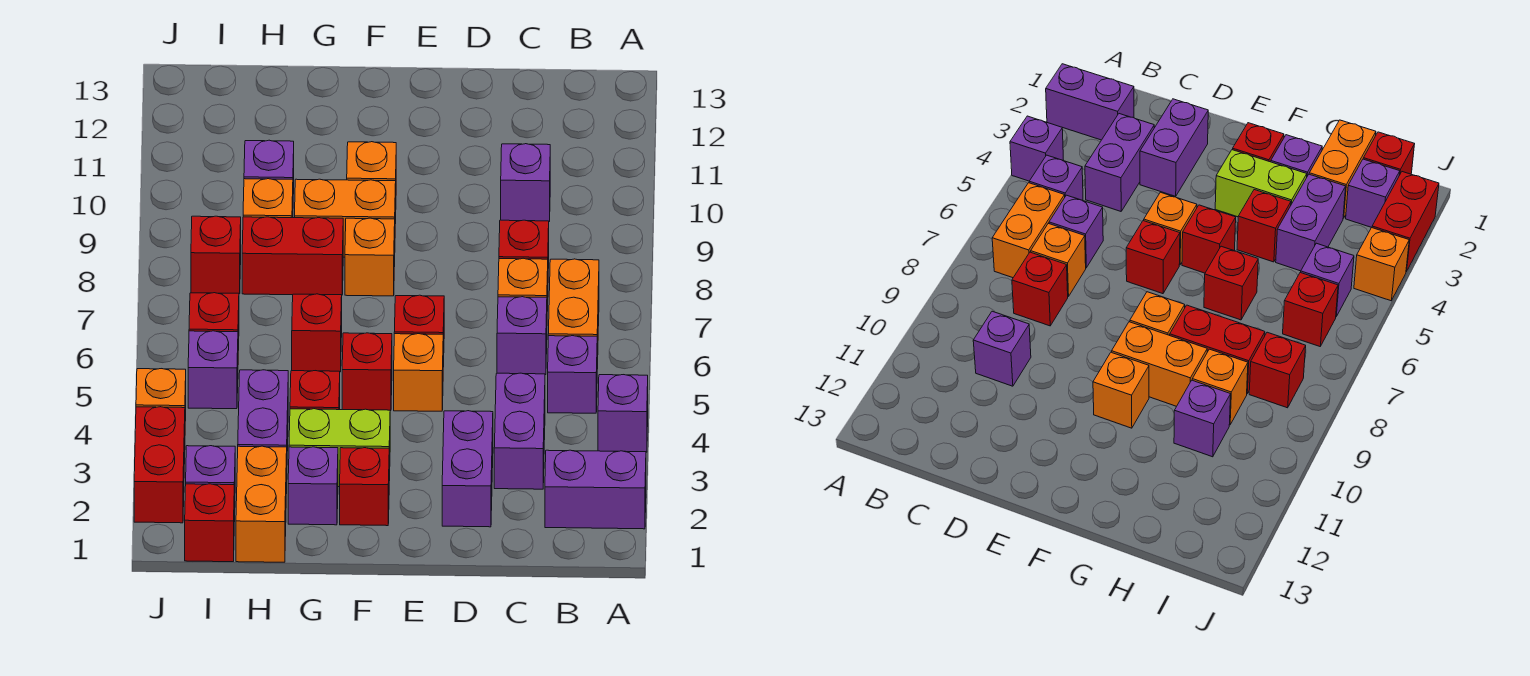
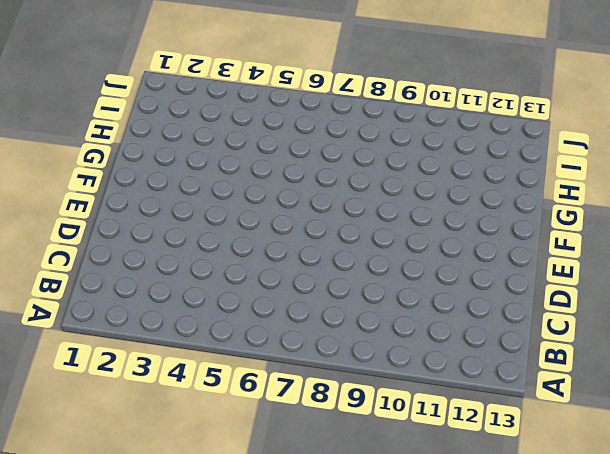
none -> purple 1x2 brick [545,450,646,529]
none -> purple 1x1 brick [598,375,648,452]
none -> purple 1x1 brick [548,336,597,413]
none -> orange 1x2 brick [548,259,599,369]

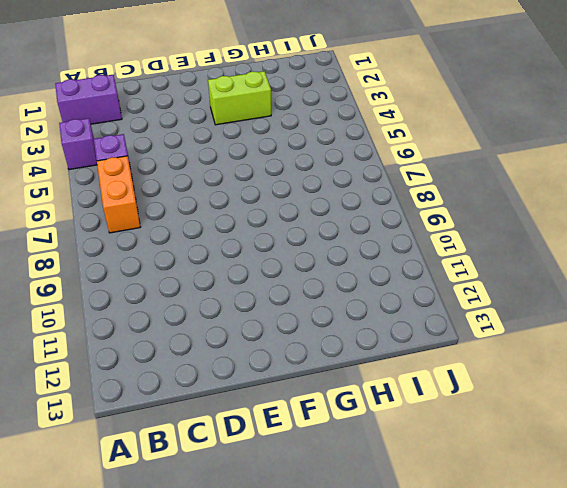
none -> purple 1x2 brick [494,373,545,489]
none -> purple 1x1 brick [497,297,547,375]
none -> orange 1x1 brick [498,258,548,312]
none -> red 1x1 brick [499,220,549,269]

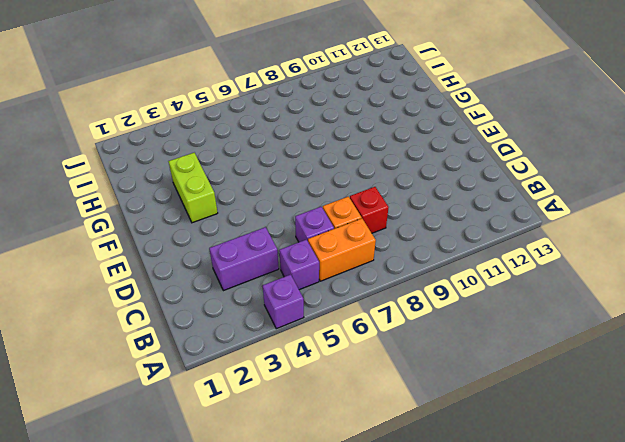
none -> purple 1x2 brick [545,450,646,529]
none -> purple 1x1 brick [501,144,550,221]
none -> purple 1x2 brick [442,411,493,527]
none -> orange 1x1 brick [394,334,443,411]

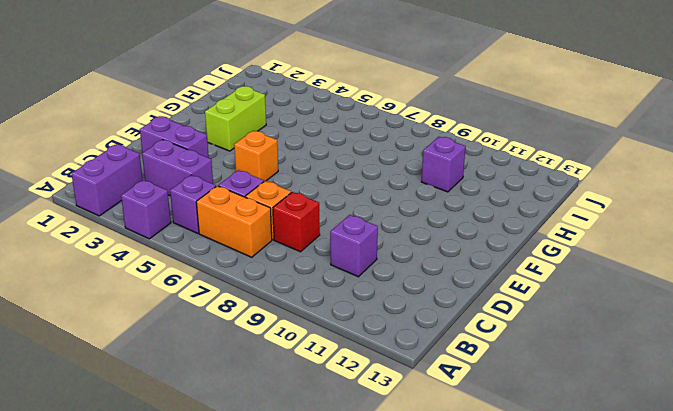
none -> red 1x1 brick [394,295,444,367]
none -> red 1x1 brick [340,448,389,526]
none -> red 1x1 brick [342,333,392,411]
none -> orange 1x1 brick [345,218,395,296]

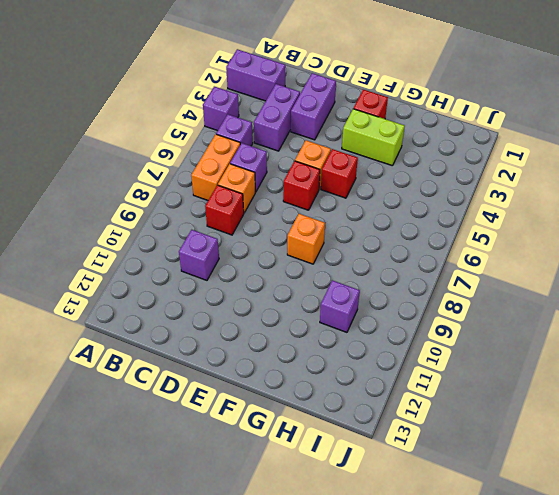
none -> orange 1x2 brick [295,179,396,257]
none -> orange 1x1 brick [347,142,396,181]
none -> purple 1x1 brick [288,447,338,525]
none -> red 1x1 brick [290,371,340,410]

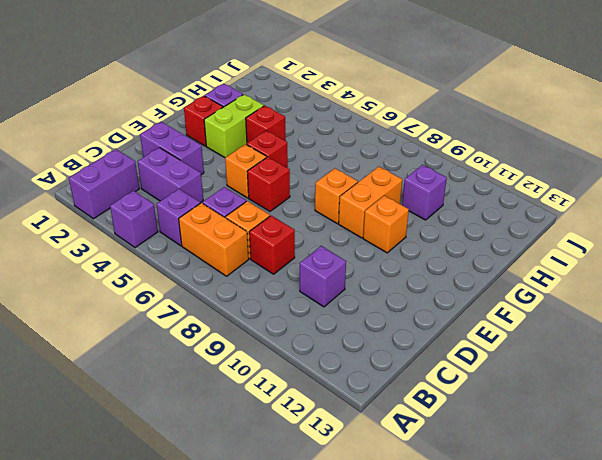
none -> red 1x1 brick [292,294,342,372]
none -> red 1x2 brick [242,217,343,295]
none -> orange 1x2 brick [236,446,287,562]
none -> purple 1x2 brick [238,370,288,451]

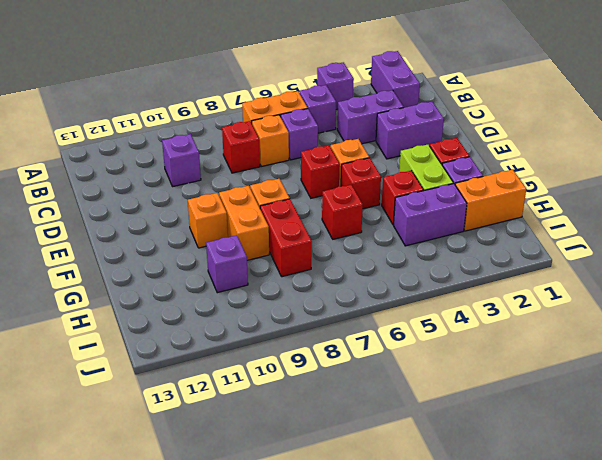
none -> orange 1x1 brick [243,179,293,218]
none -> red 1x1 brick [185,484,234,562]
none -> purple 1x1 brick [186,446,235,522]
none -> purple 1x1 brick [188,331,238,409]

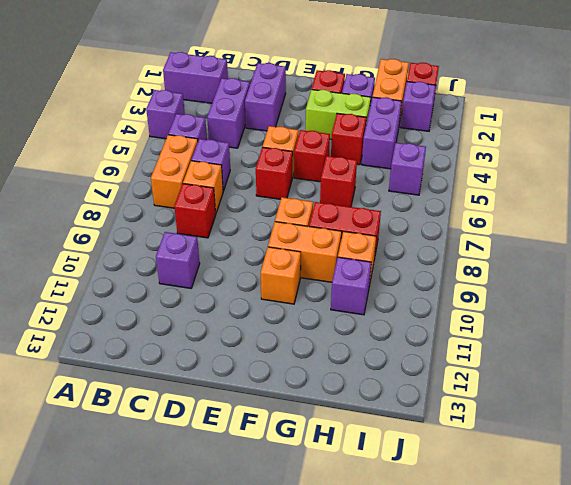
none -> red 1x1 brick [189,293,239,351]
none -> red 1x1 brick [191,216,241,294]
none -> red 1x2 brick [134,407,185,523]
none -> orange 1x1 brick [136,369,186,421]

